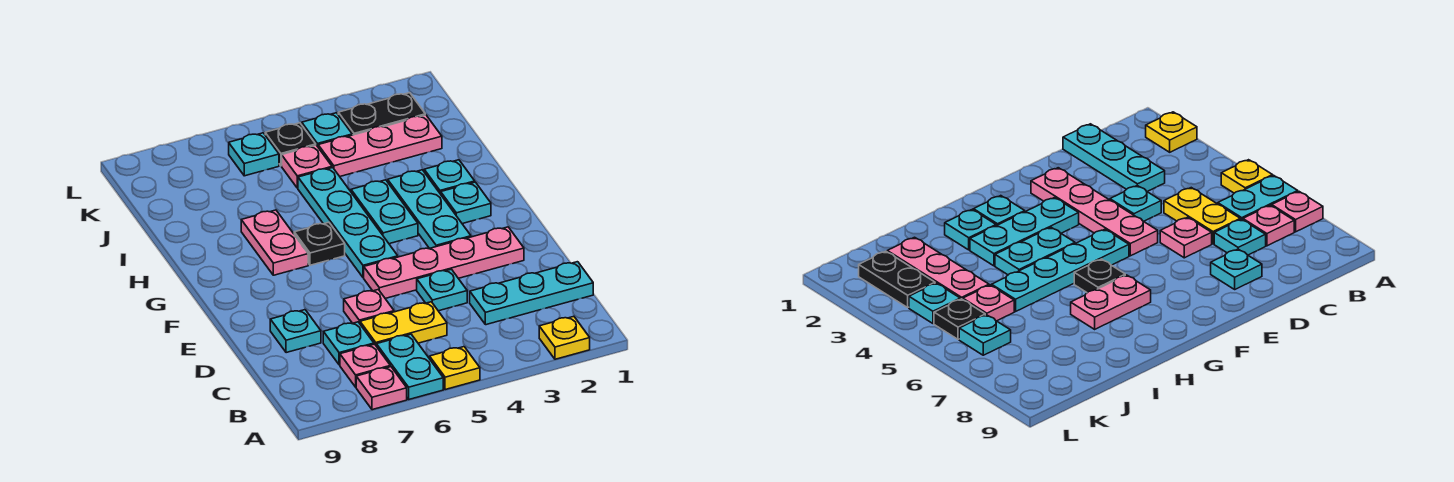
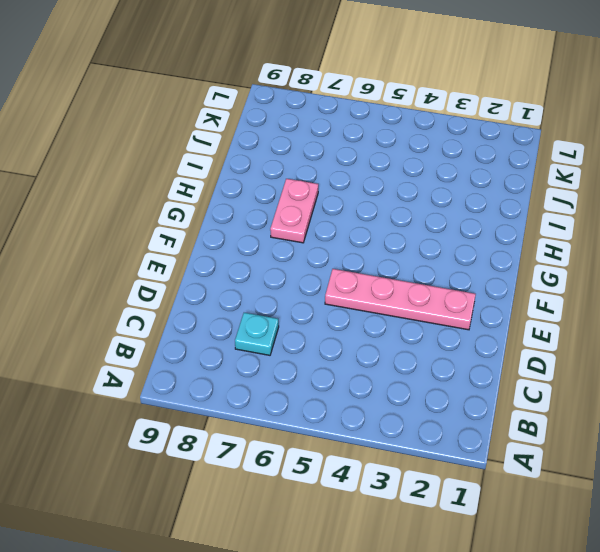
none -> yellow 1x1 plate [539,316,590,359]
none -> yellow 1x1 plate [430,347,480,390]
none -> cyan 1x2 plate [376,334,443,399]

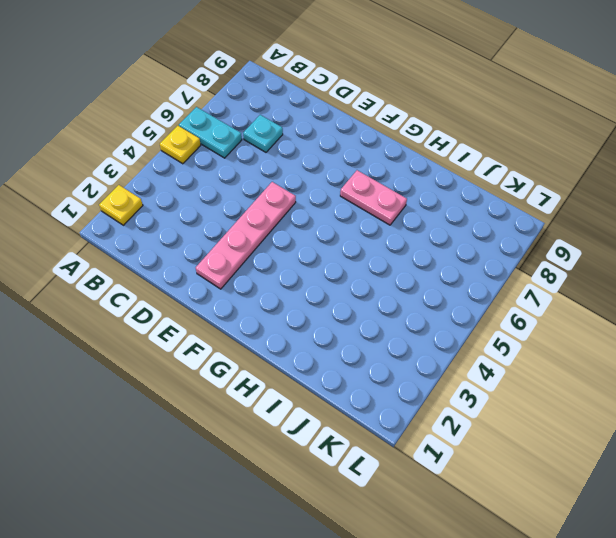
none -> pink 1x1 plate [356,367,407,410]
none -> pink 1x1 plate [340,344,390,387]
none -> cyan 1x3 plate [470,262,593,325]

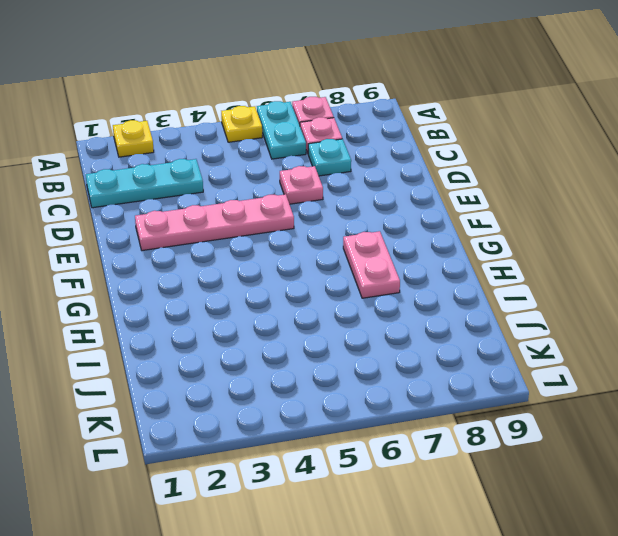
none -> yellow 1x2 plate [360,302,447,345]
none -> cyan 1x1 plate [417,269,467,311]
none -> cyan 1x1 plate [270,310,321,353]

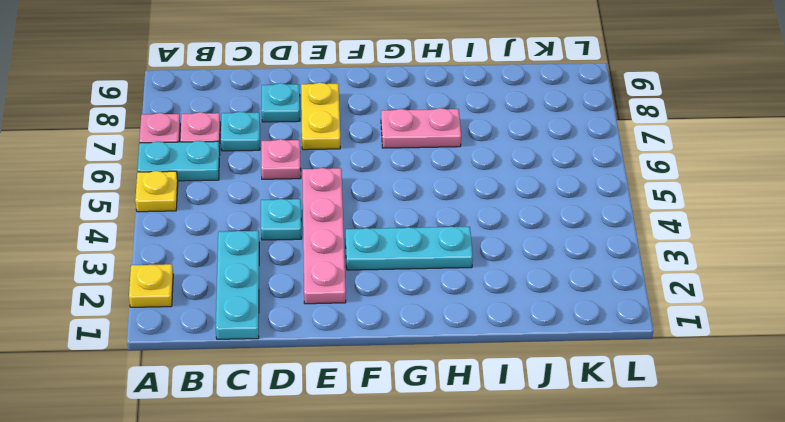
yellow 1x2 plate [301,83,340,150] -> yellow 1x2 plate moved to [360,302,447,345]
none -> cyan 1x4 plate [298,168,398,278]
none -> cyan 1x1 plate [441,182,491,224]
none -> cyan 1x2 plate [351,180,418,244]

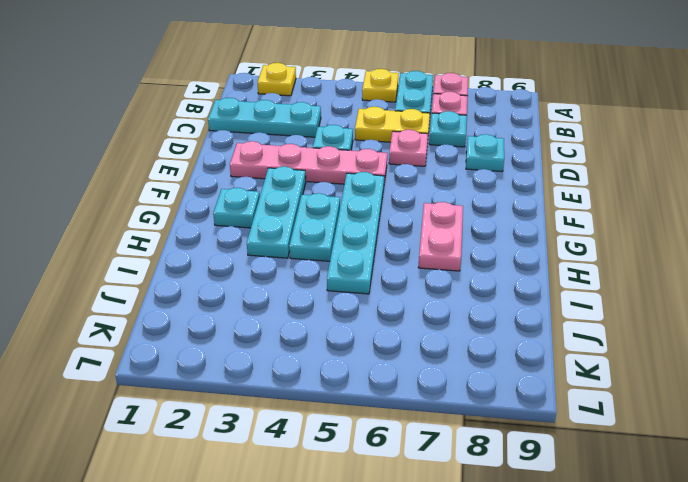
none -> black 1x1 plate [294,222,345,265]
none -> cyan 1x1 plate [424,160,475,194]
none -> pink 1x3 plate [318,115,442,176]

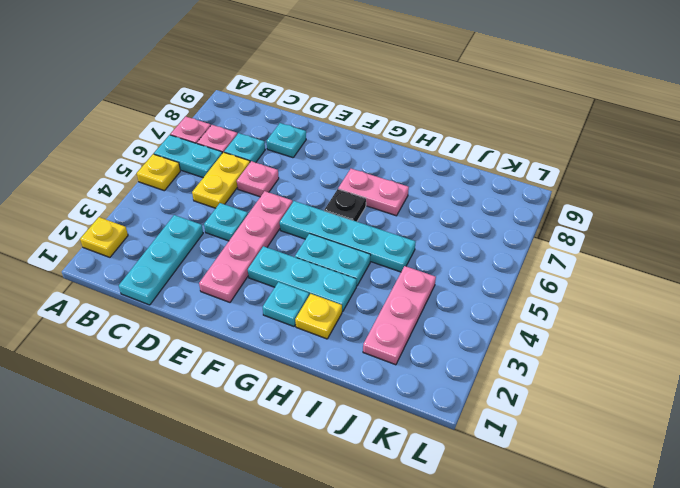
yellow 1x1 plate [295,294,342,339] -> cyan 1x1 plate [424,160,475,194]
none -> pink 1x1 plate [282,145,332,188]
none -> black 1x2 plate [338,93,425,135]
none -> cyan 1x1 plate [302,113,352,147]

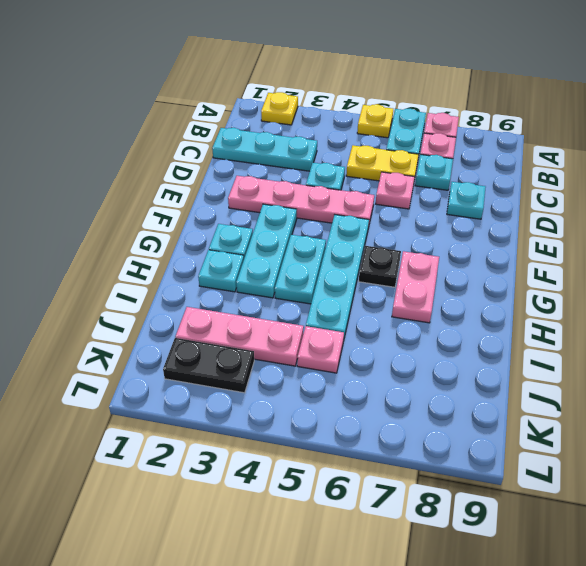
none -> cyan 1x1 plate [302,113,352,147]
none -> black 1x1 plate [265,123,316,166]
none -> cyan 1x1 plate [229,133,279,176]

